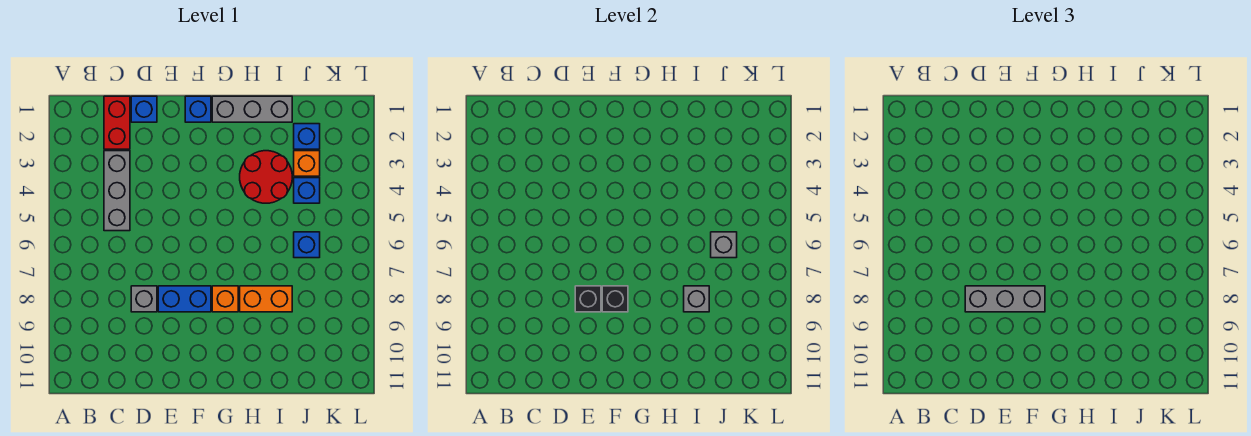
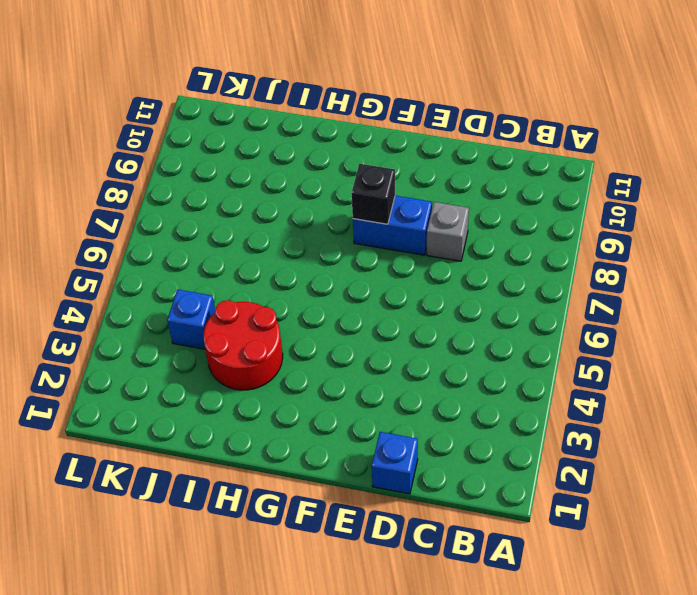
none -> red 1x2 brick [104,96,130,149]
none -> grey 1x3 brick [104,151,130,231]
none -> blue 1x1 brick [185,96,211,122]

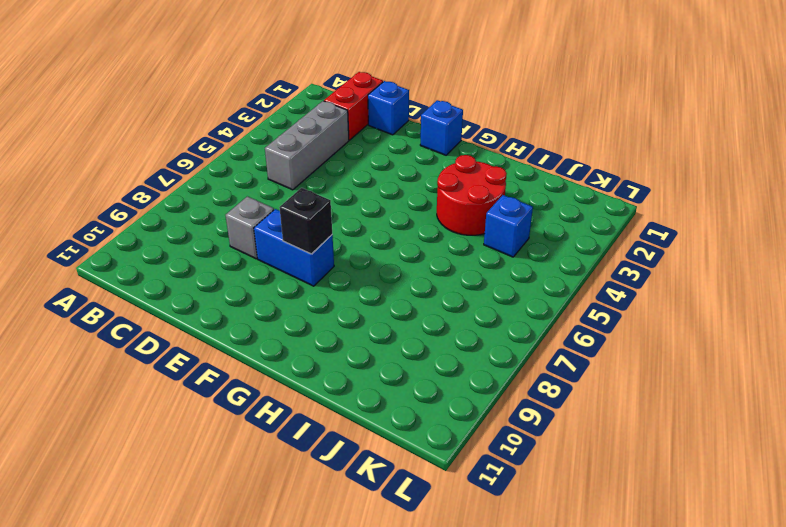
none -> grey 1x3 brick [212,96,292,122]
none -> orange 1x1 brick [212,286,238,312]
none -> orange 1x2 brick [240,286,292,312]

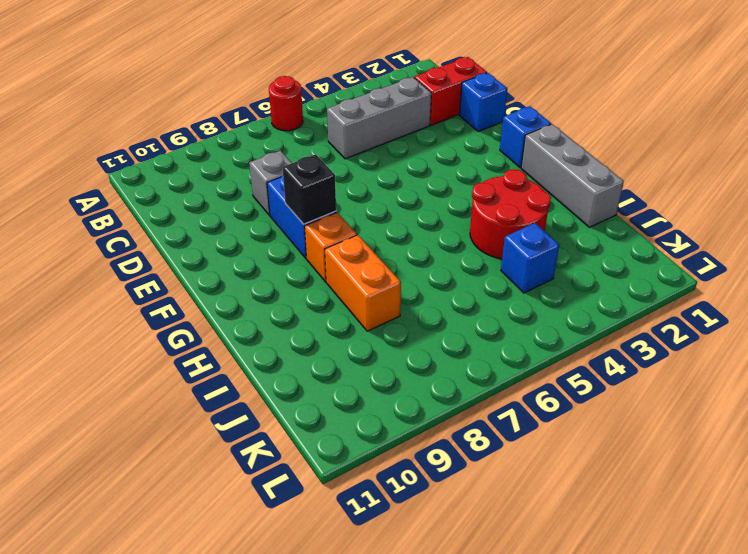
red 1x1 round brick [269,76,303,131] -> none
none -> blue 1x1 brick [294,124,320,149]
none -> orange 1x1 brick [294,151,320,176]
none -> blue 1x1 brick [294,232,320,258]

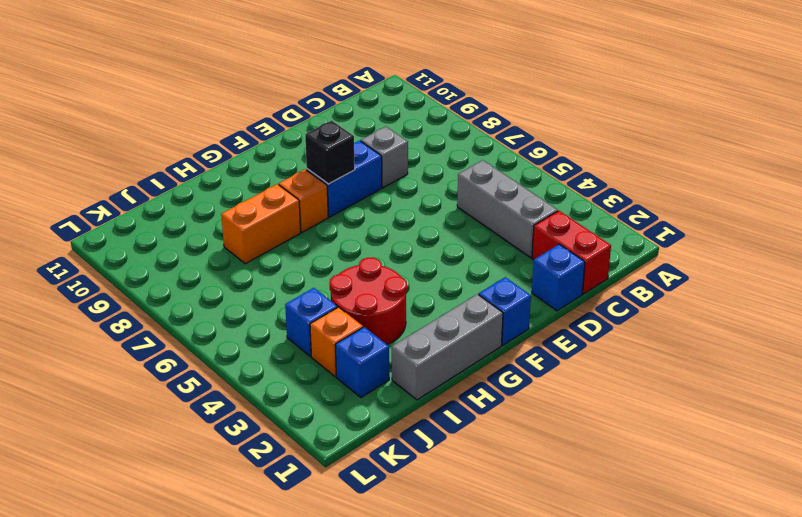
none -> blue 1x1 brick [294,232,320,258]
none -> black 1x1 brick [575,286,601,312]
none -> grey 1x1 brick [684,286,709,312]

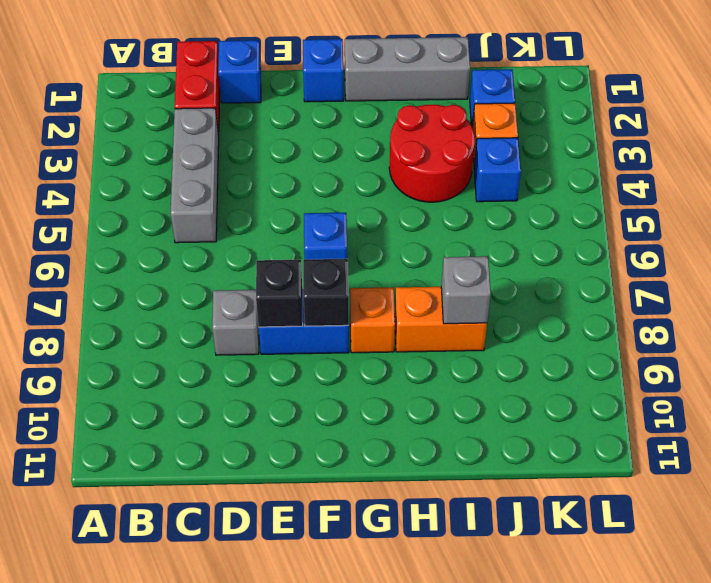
blue 1x1 brick [304,213,347,259] -> blue 1x1 brick moved to [294,232,320,258]
none -> grey 1x1 brick [711,232,737,258]
none -> grey 1x3 brick [965,286,1045,312]

